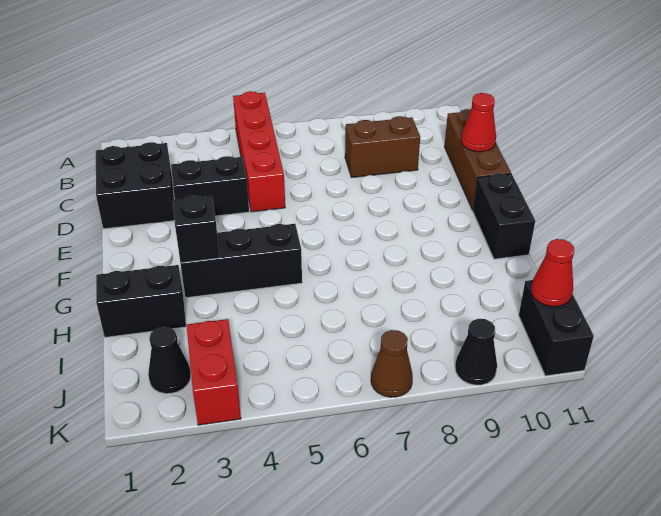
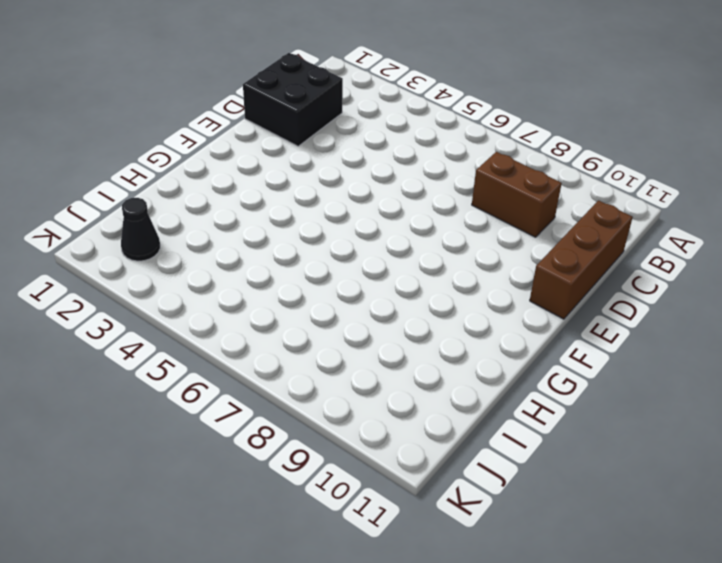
none -> red 1x4 brick [233,91,285,212]
none -> black 1x2 brick [171,156,249,216]
none -> black 1x2 brick [473,173,535,259]

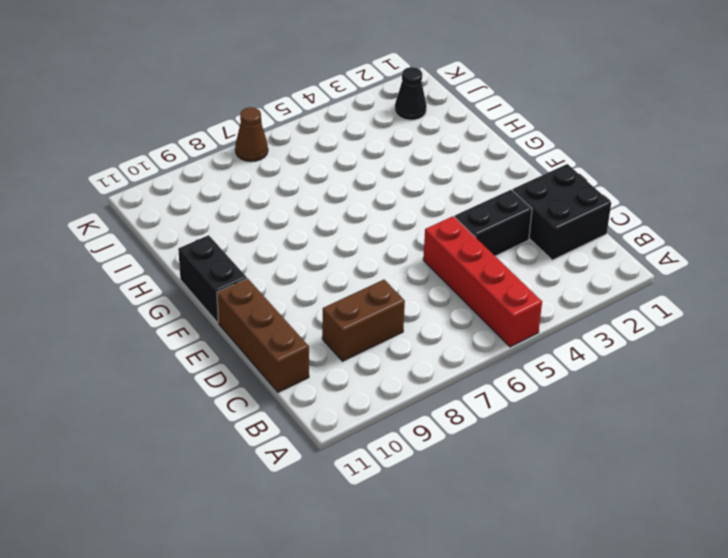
none -> black 1x3 brick [180,224,302,298]
none -> black 1x2 brick [96,265,186,337]
none -> red 1x2 brick [186,319,241,425]

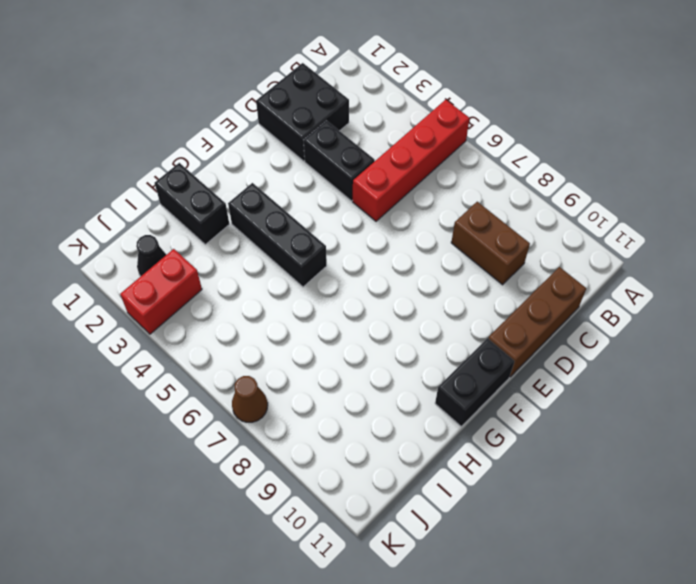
none -> black 1x2 brick [519,280,594,376]
none -> black 1x1 cone [455,319,497,385]
none -> red 1x1 cone [461,93,496,152]

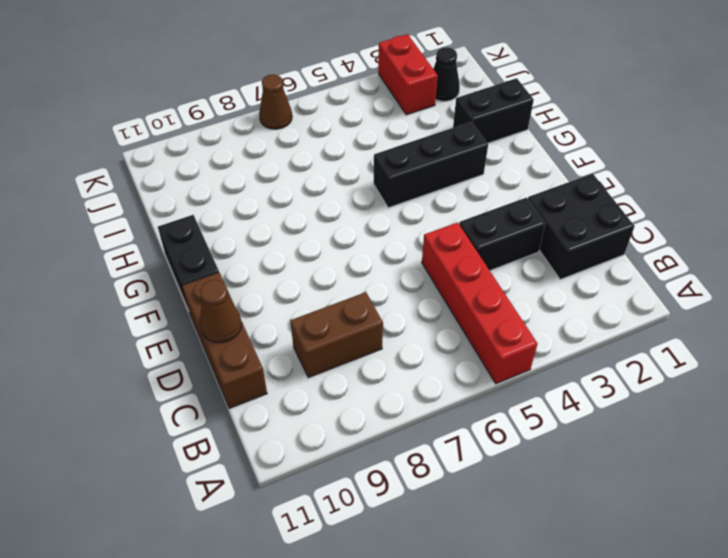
brown 1x1 cone [200,280,242,343] -> red 1x1 cone [461,93,496,152]
none -> black 1x2 brick [519,280,594,376]
none -> black 1x1 cone [455,319,497,385]
none -> black 1x1 brick [173,196,220,263]

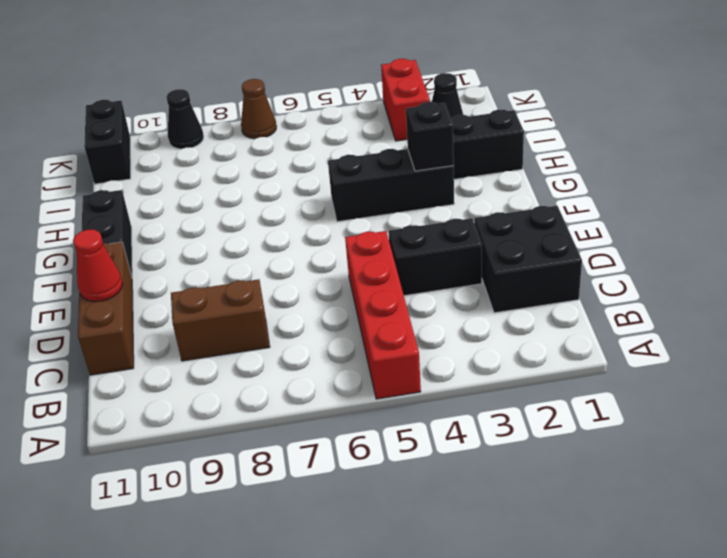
none -> red 1x1 cone [531,239,574,307]

